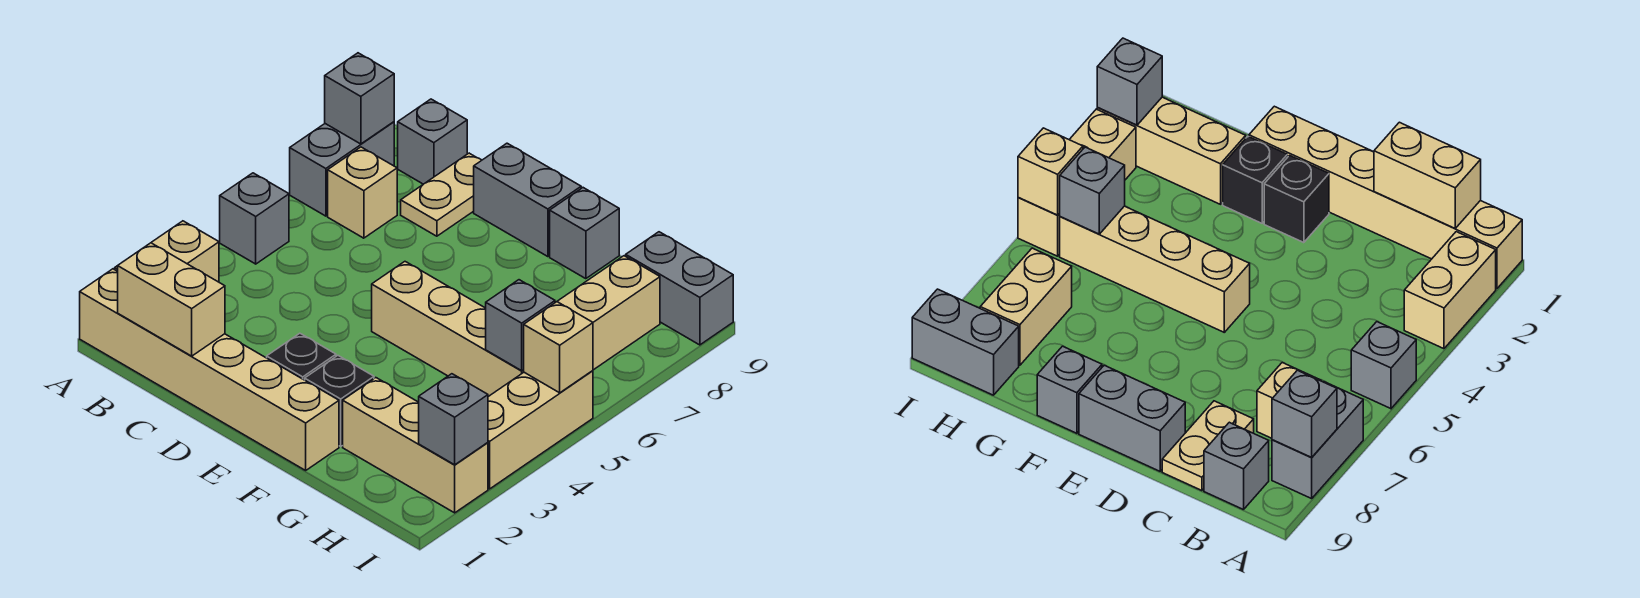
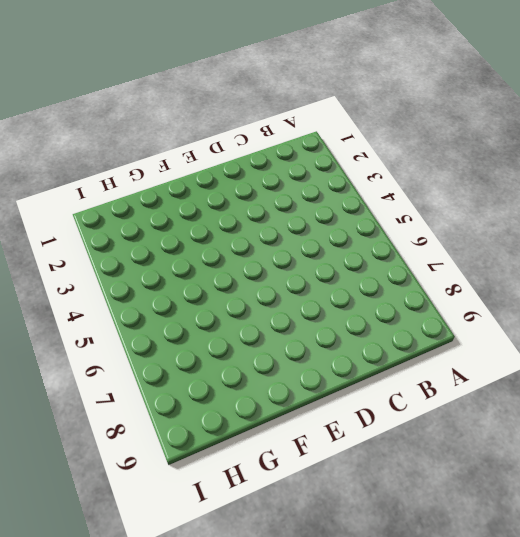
none -> tan 1x6 brick [80,269,339,470]
none -> tan 1x2 brick [115,221,219,282]
none -> grey 1x1 brick [220,173,289,264]

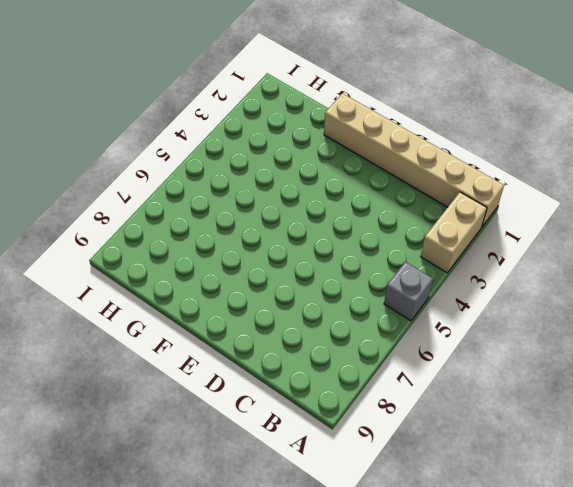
none -> grey 1x2 brick [290,122,394,216]
none -> tan 1x1 brick [328,147,397,238]
none -> grey 1x1 brick [398,99,467,184]

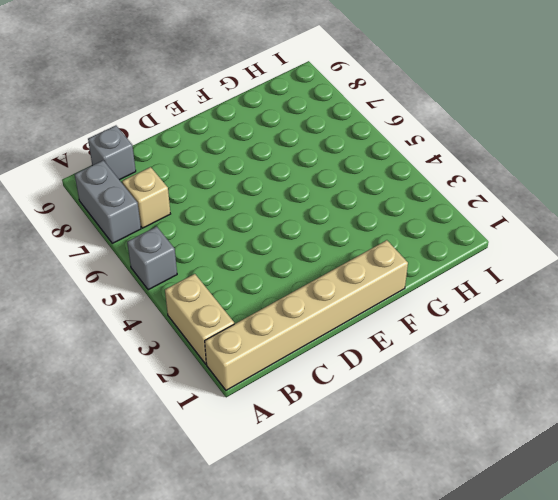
none -> tan 1x2 plate [401,153,482,236]
none -> grey 1x2 brick [474,143,581,257]
none -> black 1x1 brick [267,333,336,380]

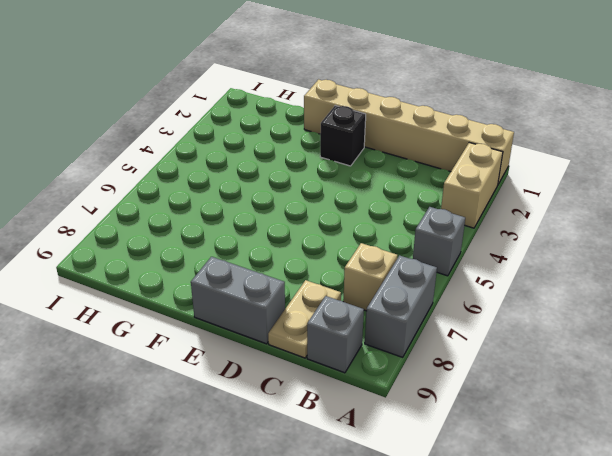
none -> tan 1x4 brick [372,262,524,397]
none -> black 1x1 brick [305,356,374,446]
none -> grey 1x1 brick [550,188,619,279]

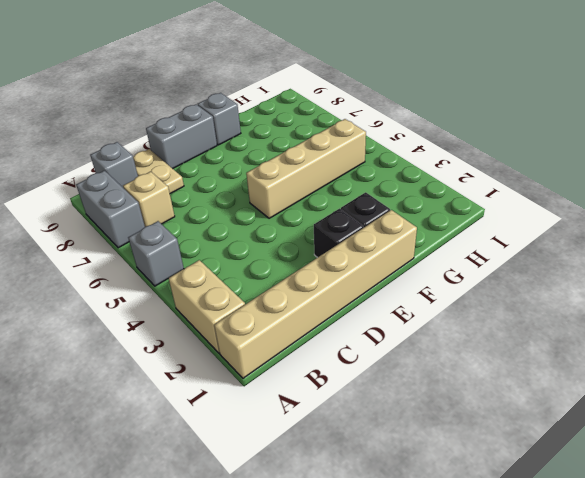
none -> tan 1x3 brick [343,378,488,513]
none -> tan 1x2 brick [557,256,660,370]
none -> grey 1x2 brick [626,232,733,345]

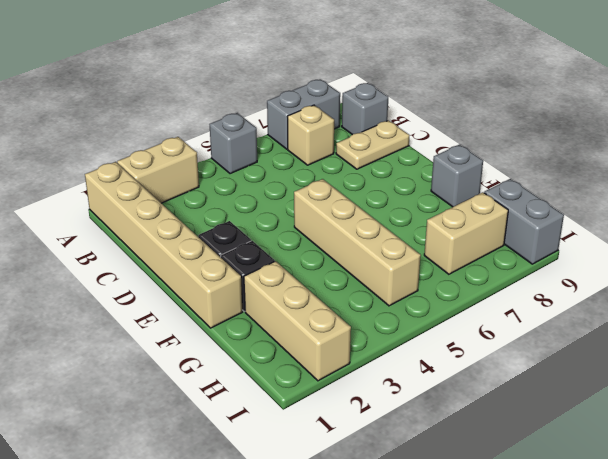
none -> grey 1x2 brick [474,143,581,257]
none -> tan 1x3 brick [488,371,593,489]
none -> grey 1x1 brick [325,53,394,144]

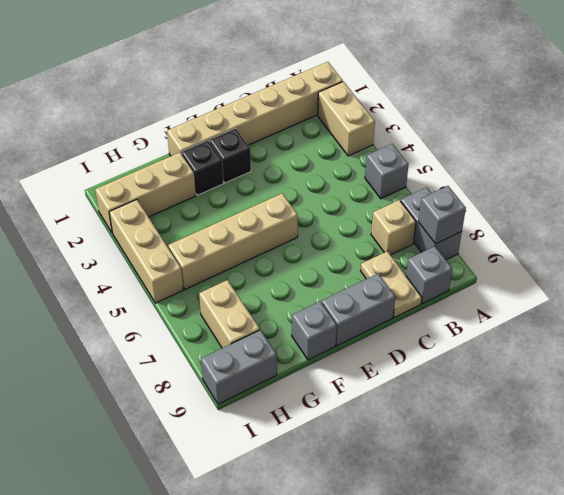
none -> tan 1x2 brick [118,243,225,356]
none -> grey 1x1 brick [486,280,555,371]
none -> grey 1x1 brick [419,374,488,465]

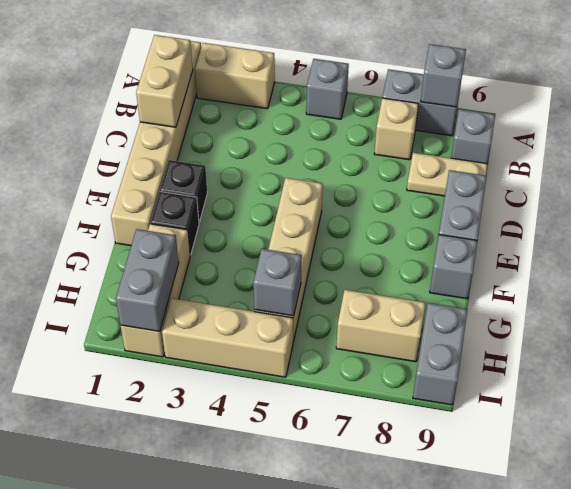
grey 1x2 brick [116,229,179,332] -> grey 1x1 brick [419,374,488,465]
none -> tan 1x1 brick [524,302,593,393]

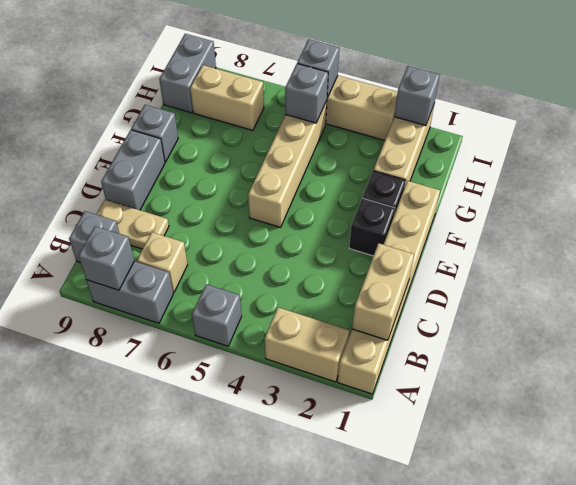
grey 1x1 brick [297,39,339,98] -> tan 1x1 brick [524,302,593,393]

